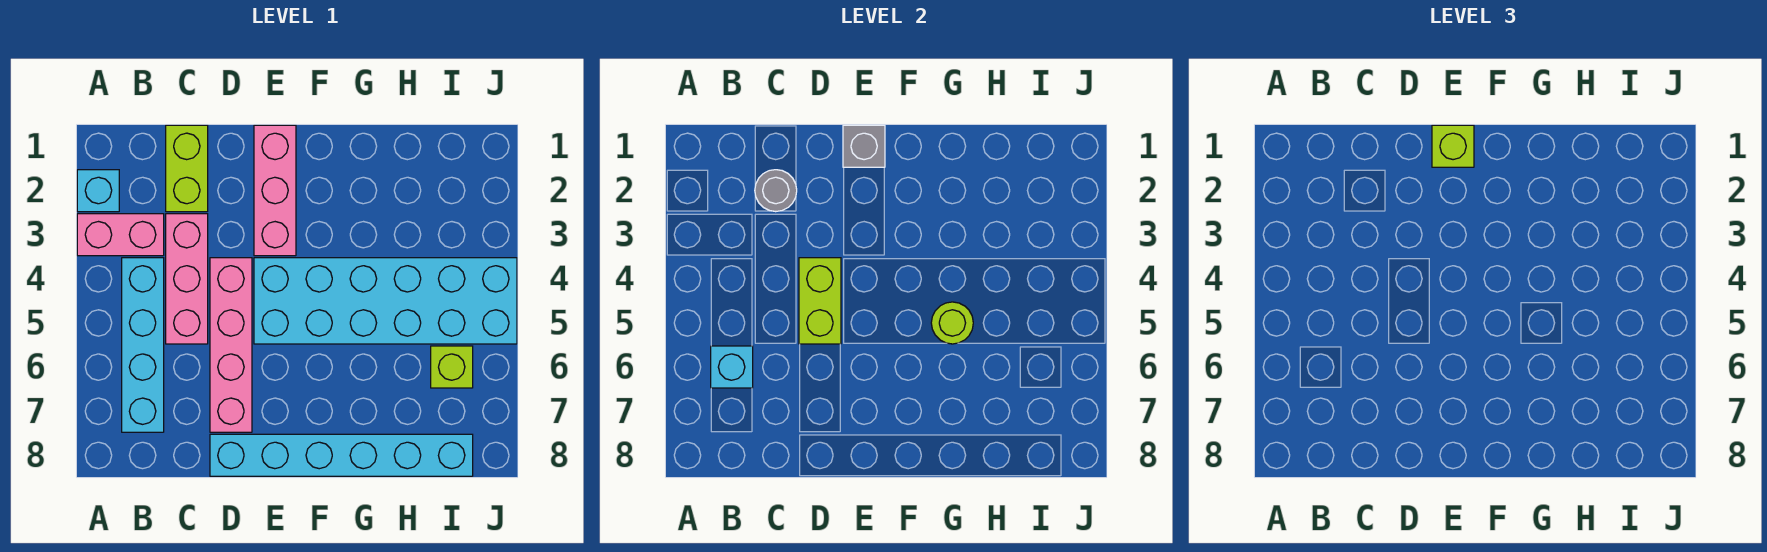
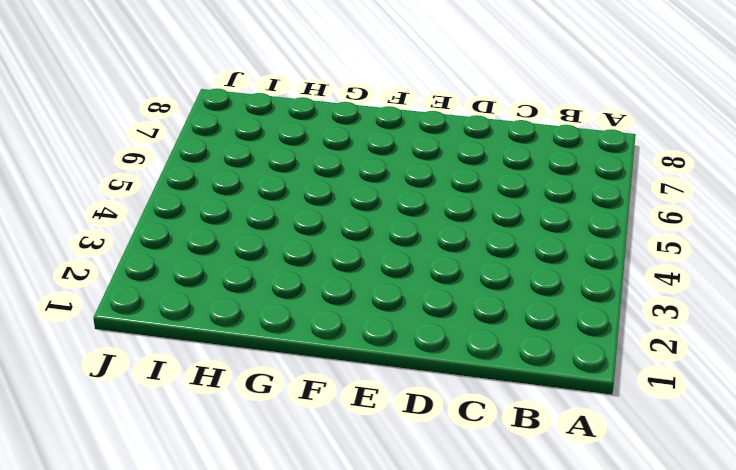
none -> cyan 1x1 brick [77,170,119,212]
none -> pink 1x2 brick [77,214,164,256]
none -> cyan 1x4 brick [122,258,164,432]

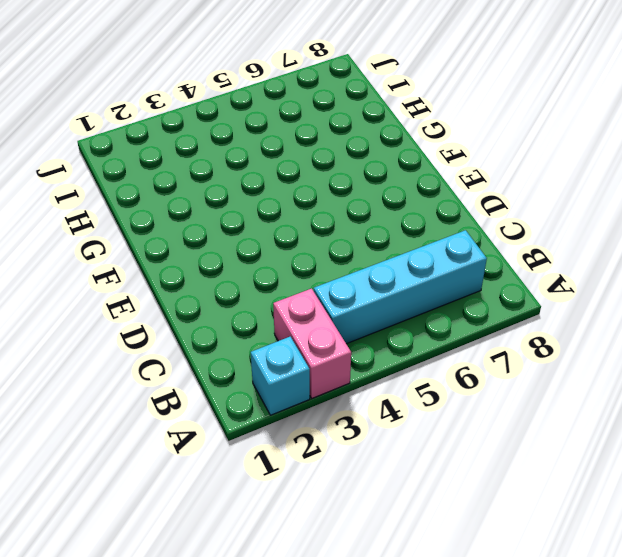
none -> lime 1x2 brick [166,125,208,212]
none -> pink 1x3 brick [166,214,208,344]
none -> pink 1x4 brick [210,258,252,432]

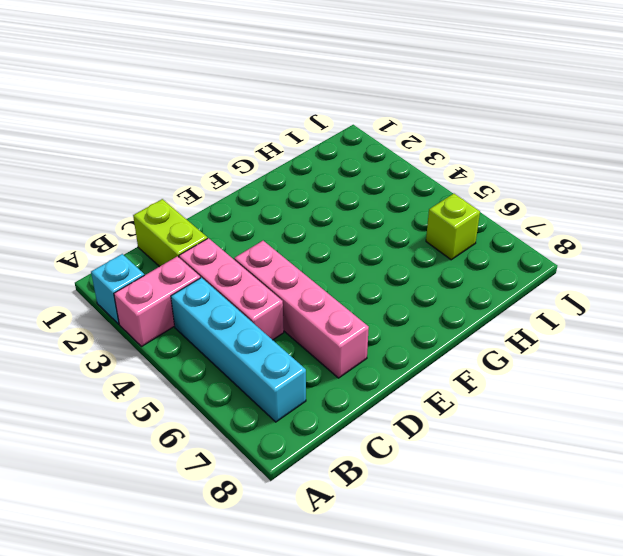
none -> cyan 1x6 brick [210,434,473,476]
none -> pink 1x3 brick [254,125,296,256]
none -> cyan 2x6 brick [254,258,517,344]

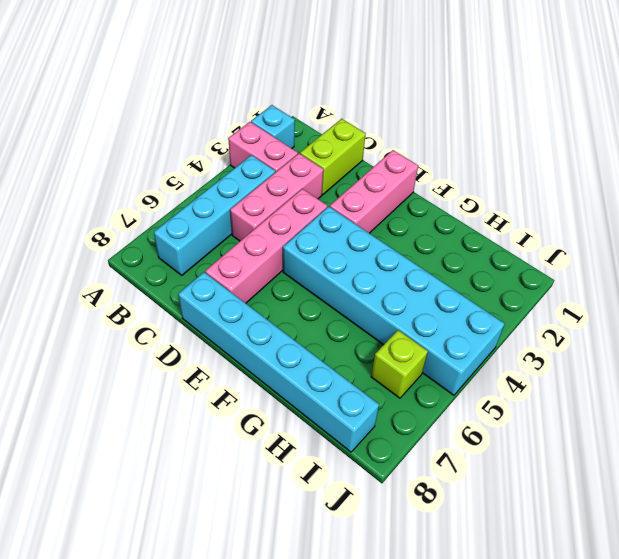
none -> cyan 1x1 brick [711,346,753,388]
none -> grey 1x1 round brick [755,170,797,212]
none -> lime 1x2 brick [799,258,841,344]

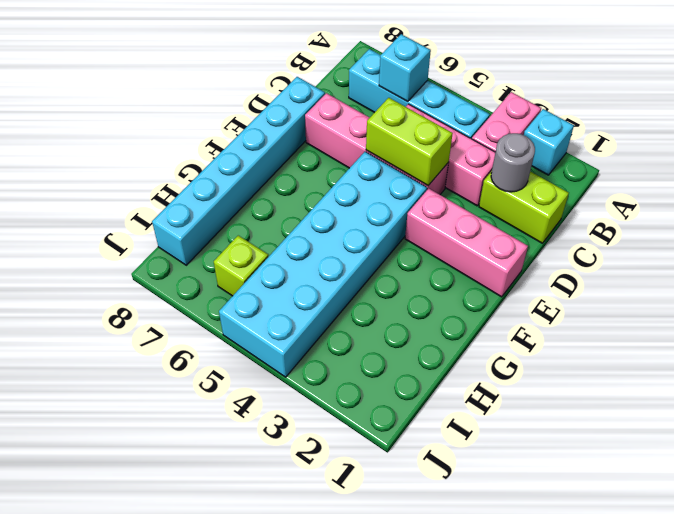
none -> grey 1x1 brick [843,125,885,167]
none -> lime 1x1 round brick [931,302,973,344]
none -> lime 1x1 brick [1432,125,1474,167]

